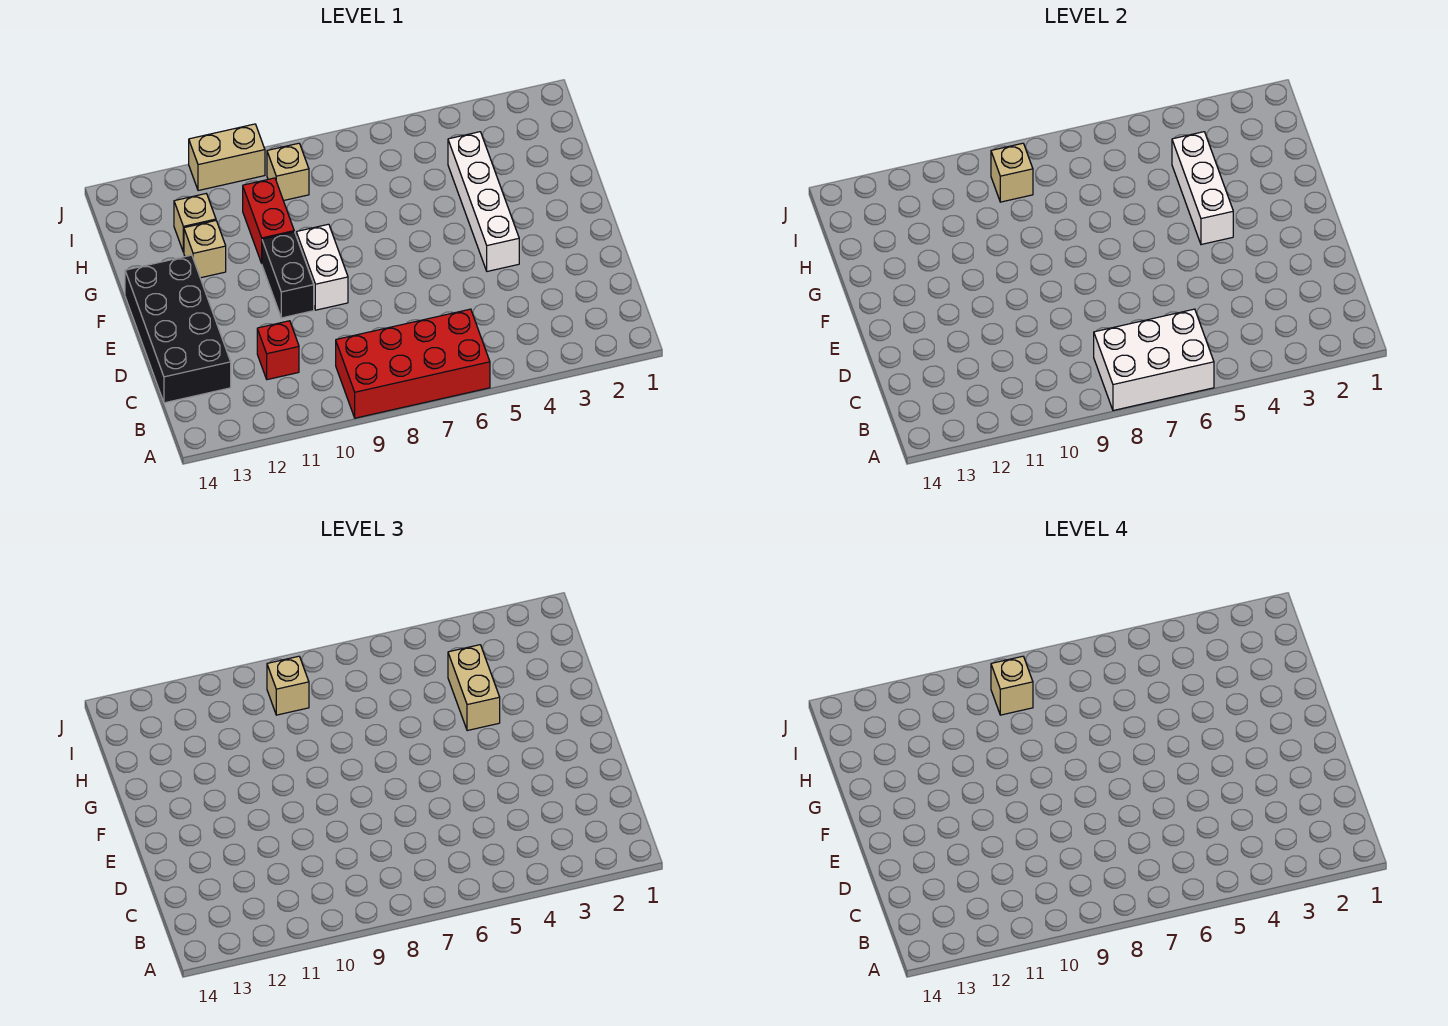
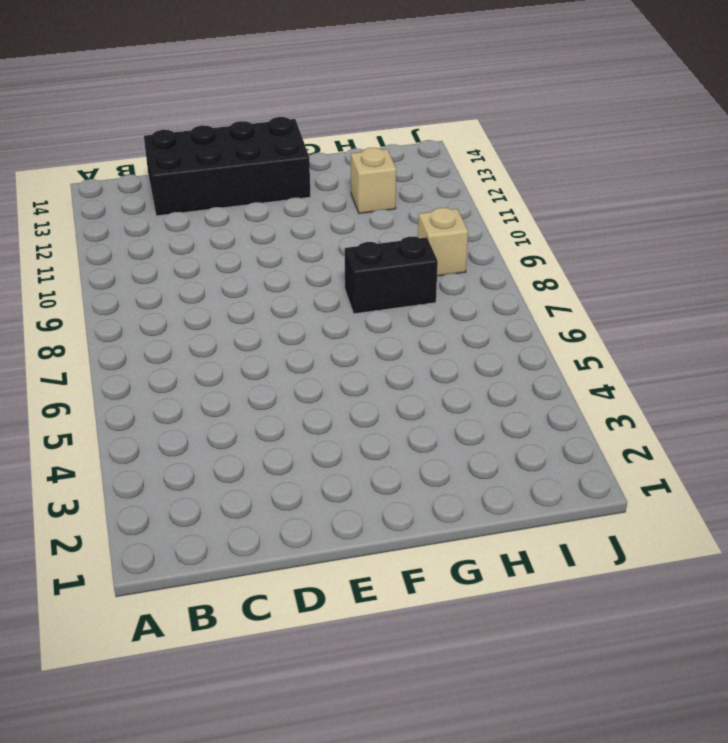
black 1x2 brick [345,237,438,314] -> black 1x2 brick moved to [262,232,314,318]
none -> red 2x4 brick [336,309,490,418]
none -> red 1x1 brick [257,321,299,380]
none -> white 1x4 brick [448,132,519,271]

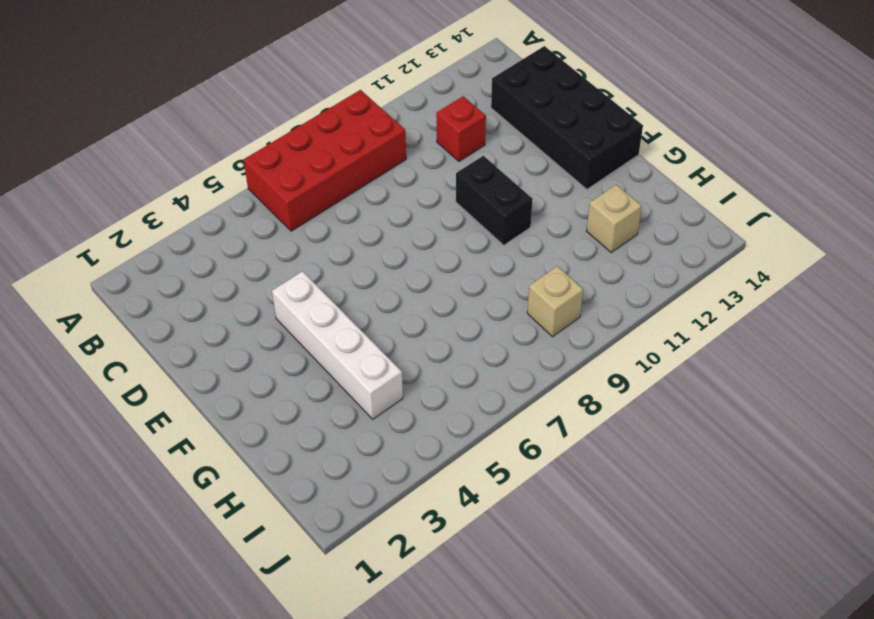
none -> white 1x2 brick [296,224,348,310]
none -> red 1x2 brick [243,178,294,263]
none -> tan 1x1 brick [184,221,226,278]

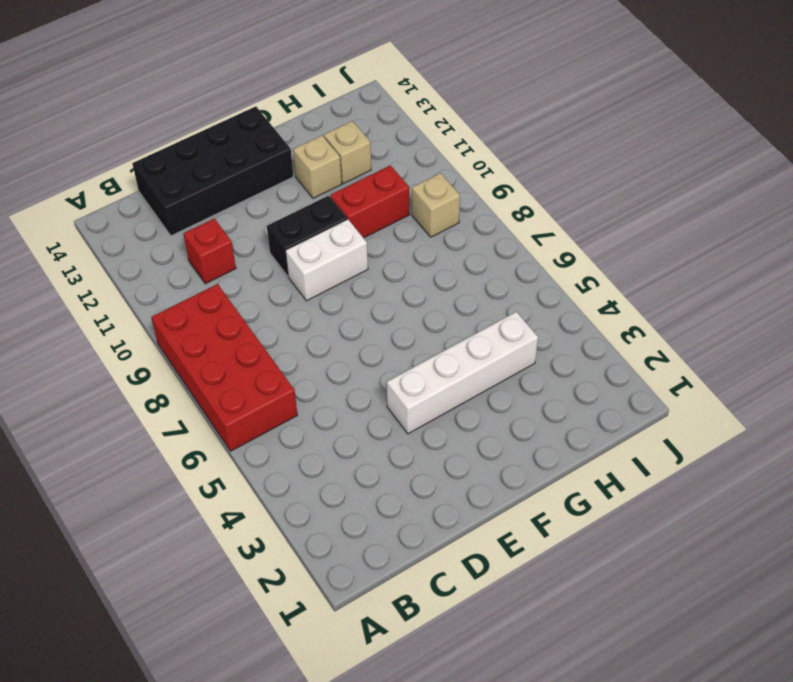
none -> tan 1x2 brick [189,124,265,191]
none -> white 2x3 brick [1094,309,1214,410]
none -> white 1x3 brick [1172,132,1233,245]

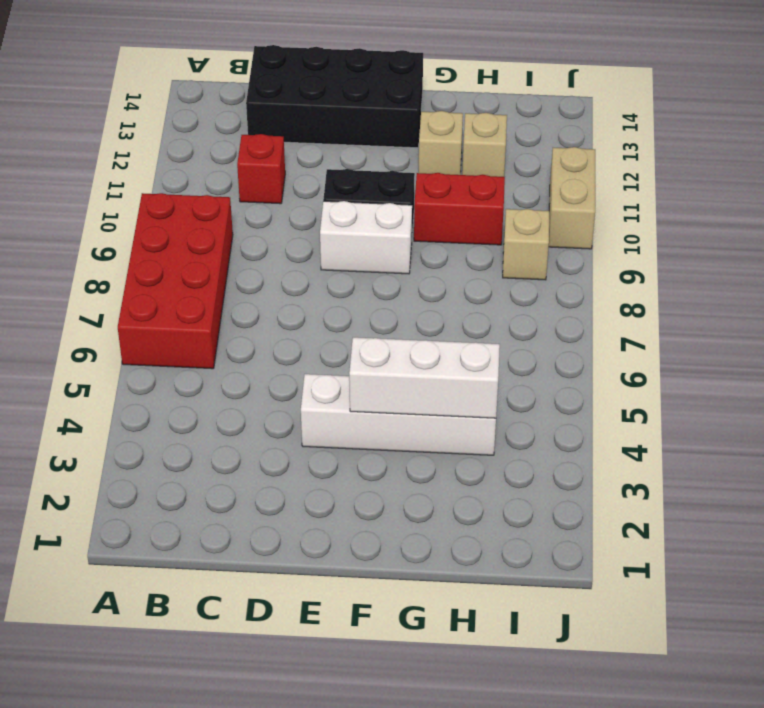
none -> white 2x3 brick [1094,309,1214,410]
none -> tan 1x1 brick [991,143,1033,202]
none -> tan 1x2 brick [448,645,500,731]

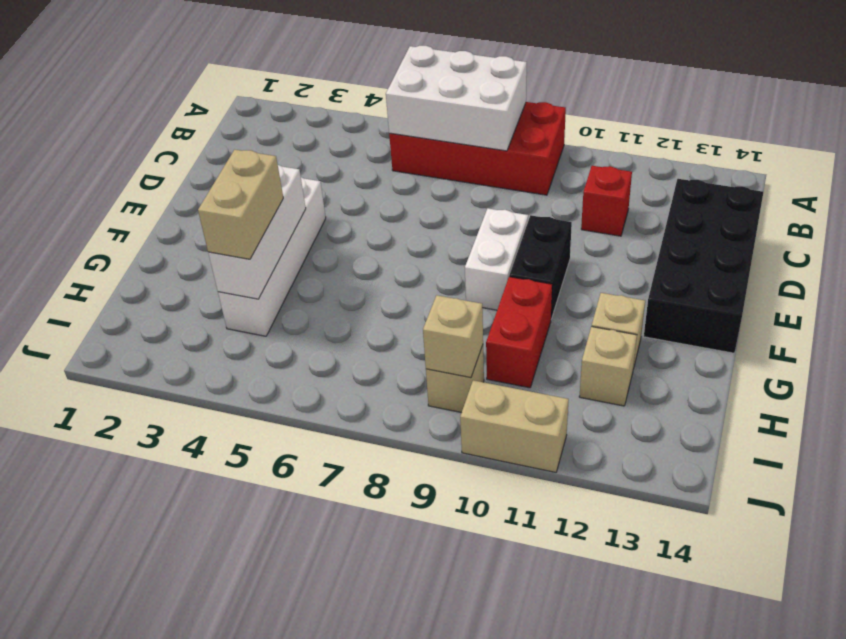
none -> tan 1x1 brick [267,656,309,715]
none -> tan 1x1 brick [991,656,1033,715]

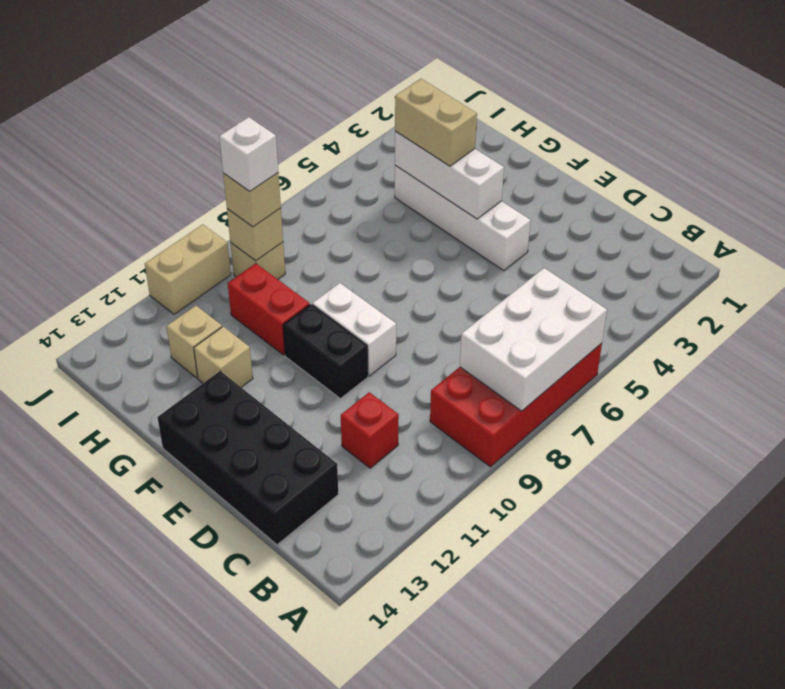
white 1x1 brick [219,117,278,191] -> tan 1x1 brick [991,656,1033,715]

